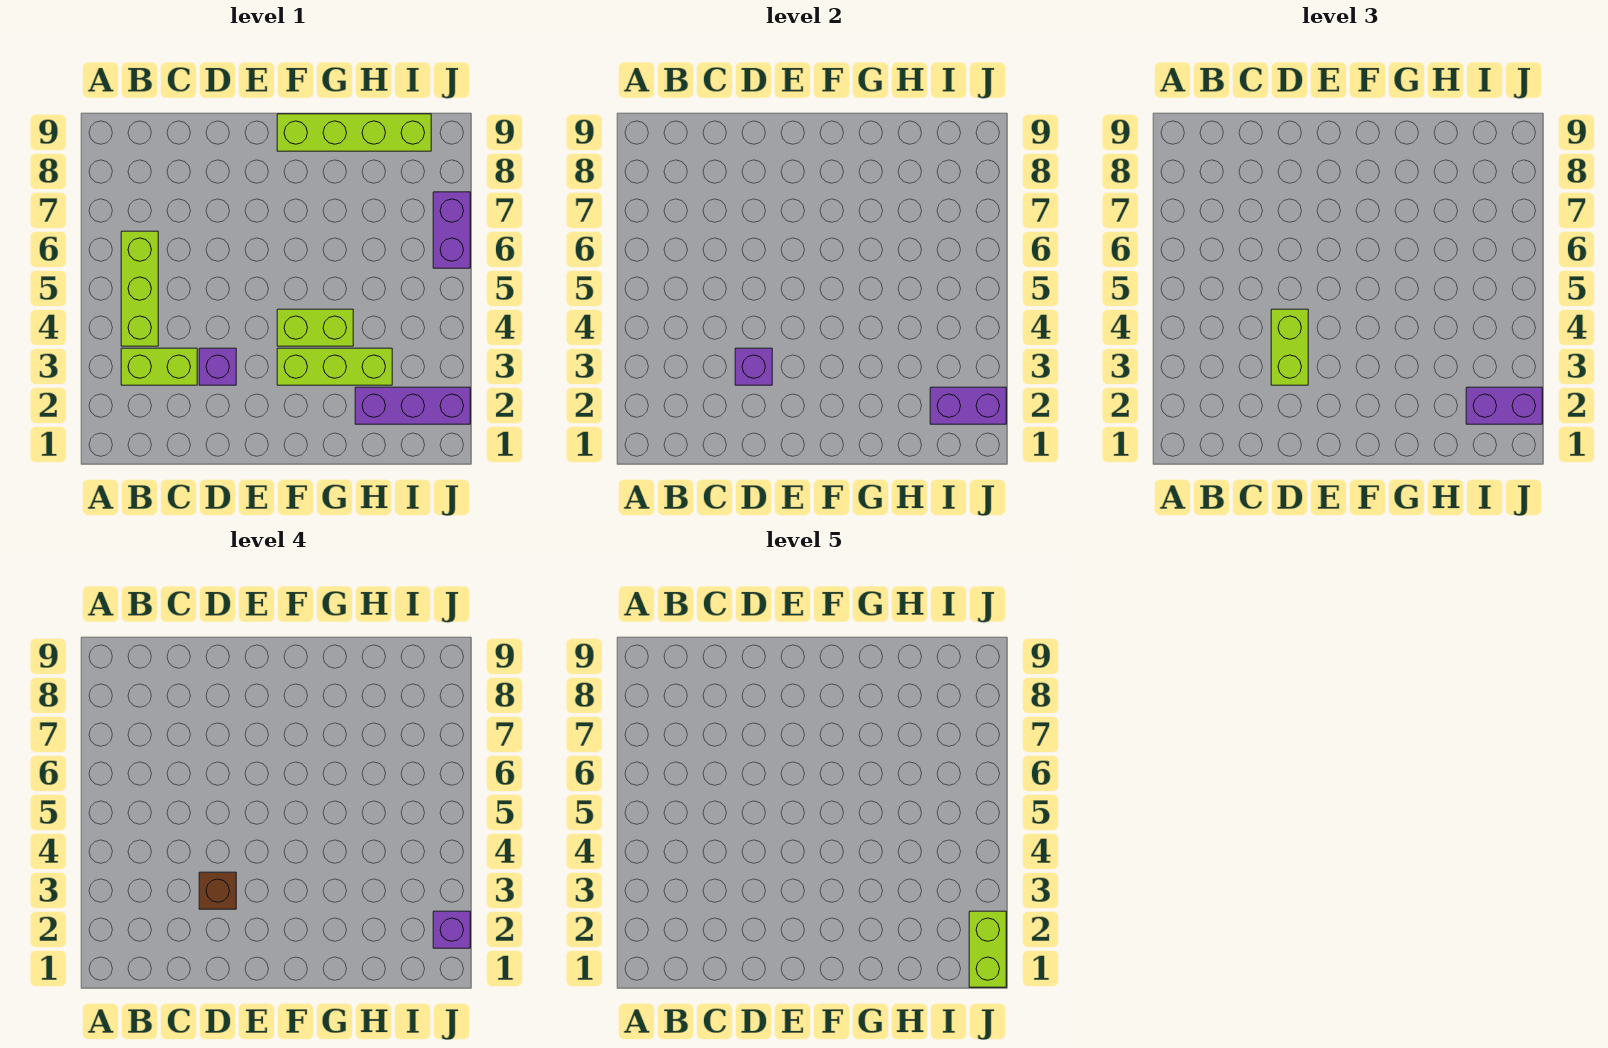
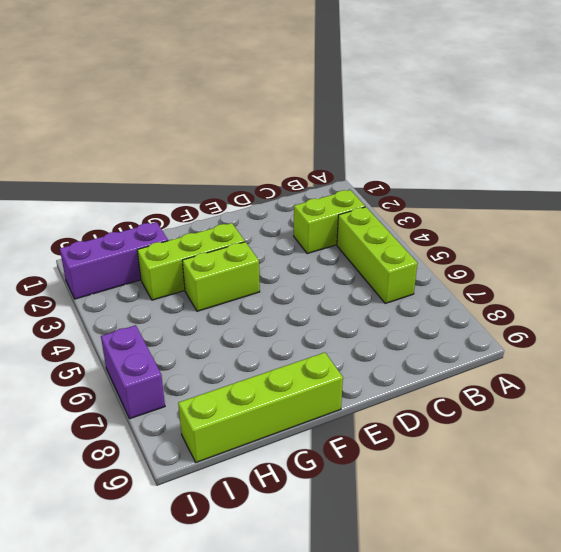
none -> purple 1x1 brick [199,348,236,385]
none -> purple 1x1 brick [735,348,772,385]
none -> purple 1x2 brick [930,387,1006,424]

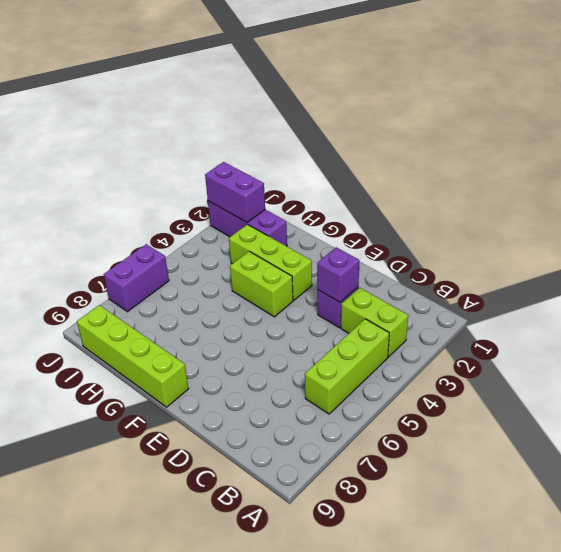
none -> lime 1x2 brick [1271,309,1308,385]
none -> purple 1x2 brick [1466,387,1542,424]
none -> brown 1x1 brick [199,872,236,909]

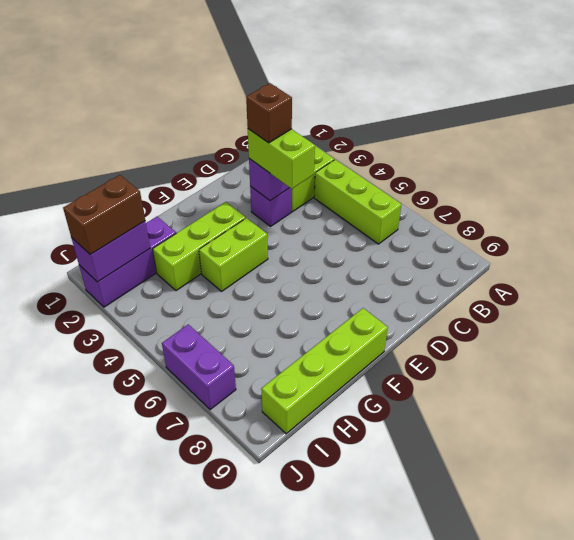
brown 1x2 brick [63,175,145,255] -> purple 1x2 brick [1466,387,1542,424]
none -> purple 1x1 brick [433,911,470,948]
none -> lime 1x2 brick [969,911,1006,987]

